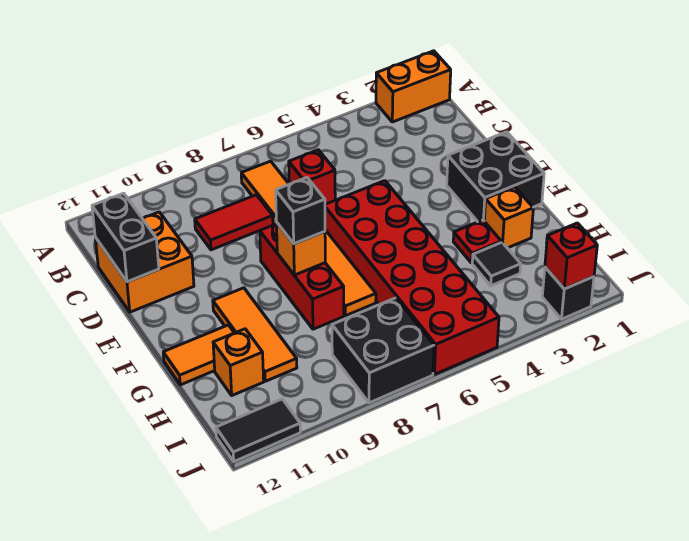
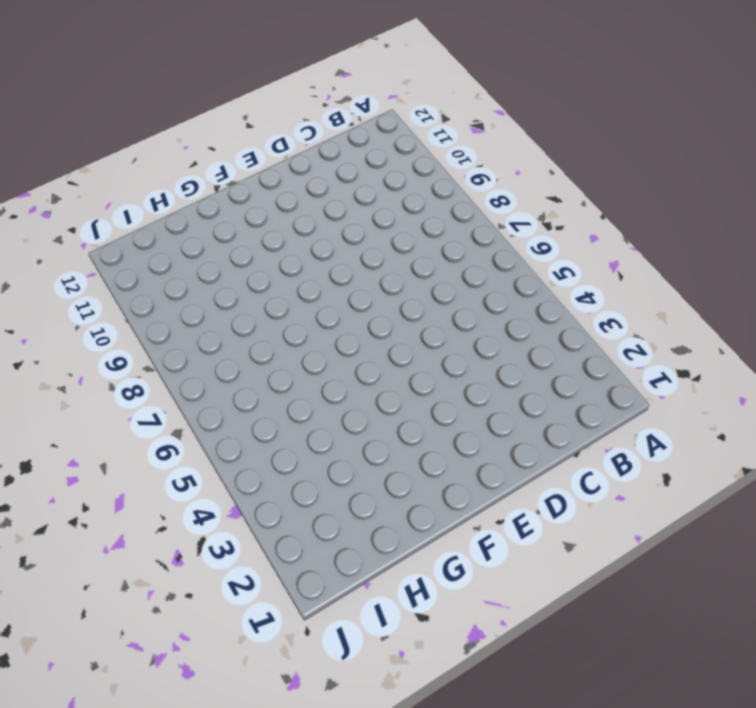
none -> orange 1x2 brick [376,51,451,122]
none -> orange 1x6 tile [241,161,376,316]
none -> red 1x1 brick [289,150,335,204]

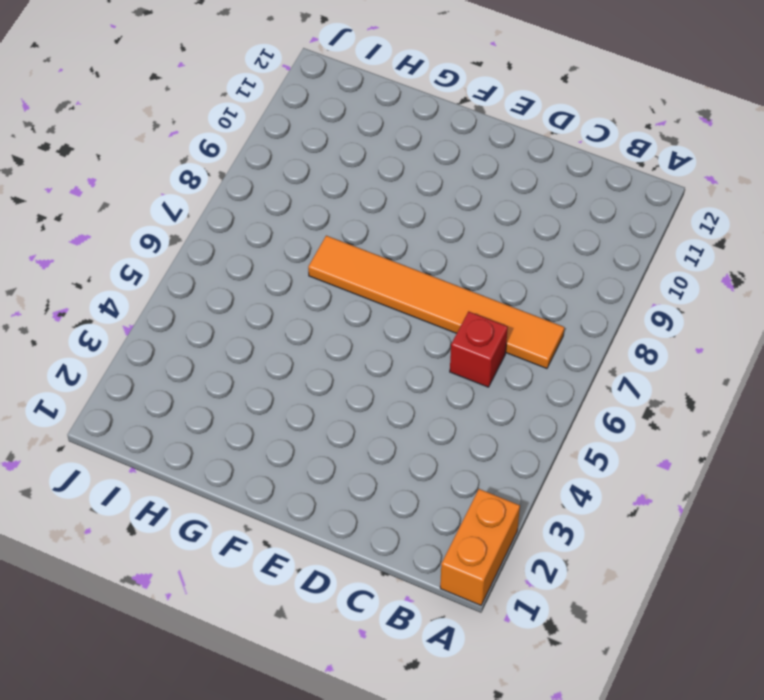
none -> red 1x2 tile [195,195,273,250]
none -> orange 2x2 brick [95,212,194,312]
none -> black 2x2 brick [447,132,544,222]

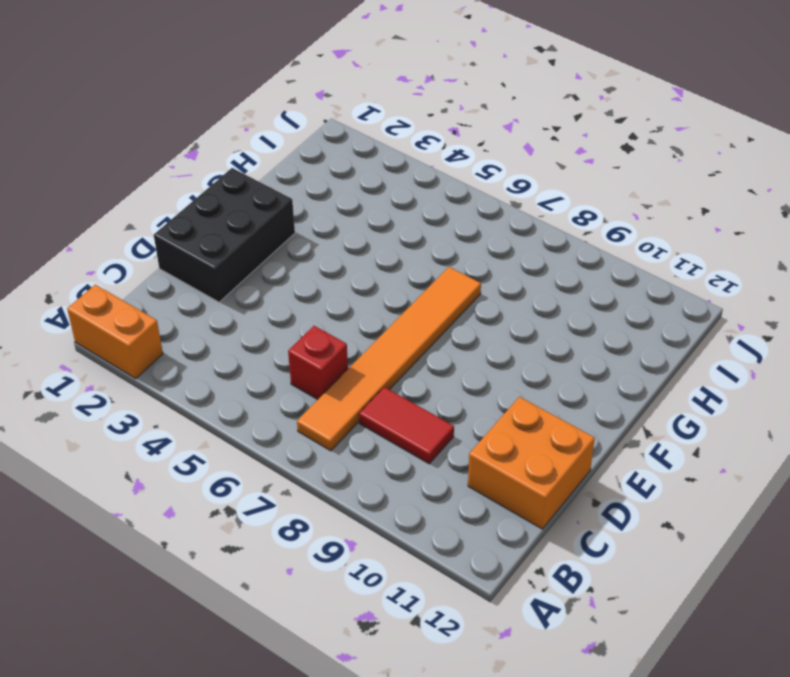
black 2x3 brick [154,168,295,302] -> black 2x2 brick [447,132,544,222]
none -> red 2x6 brick [325,181,499,374]
none -> red 1x3 brick [260,224,344,329]
none -> orange 1x3 tile [213,288,297,381]

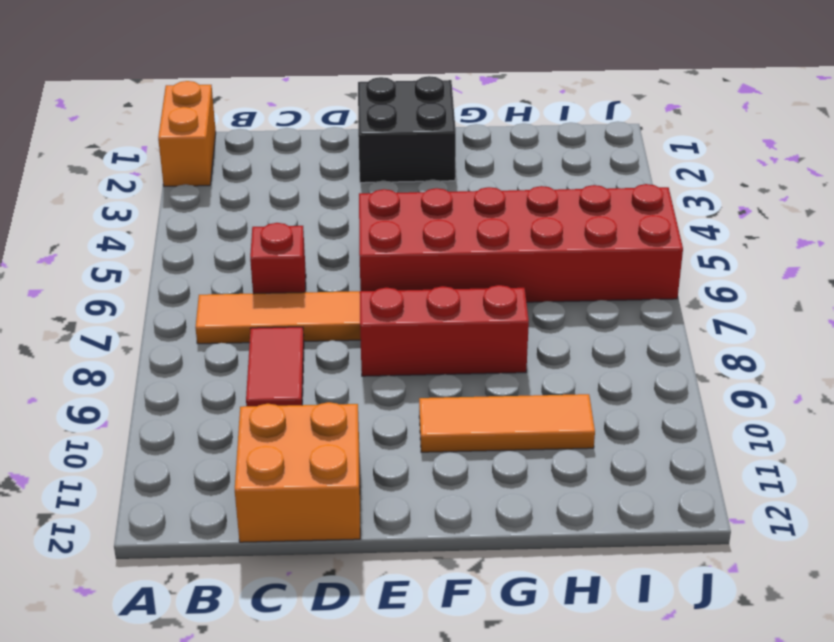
none -> orange 1x1 brick [484,187,533,248]
none -> red 1x1 plate [453,220,501,263]
none -> orange 1x2 tile [163,325,234,385]

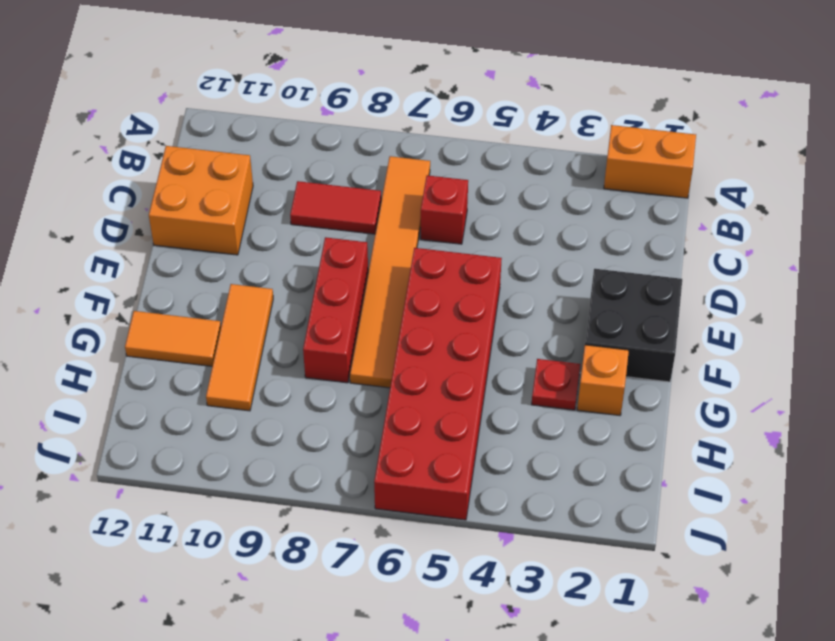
none -> black 1x1 tile [472,242,521,286]
none -> orange 1x1 brick [213,329,264,395]
none -> black 2x2 brick [332,298,434,403]

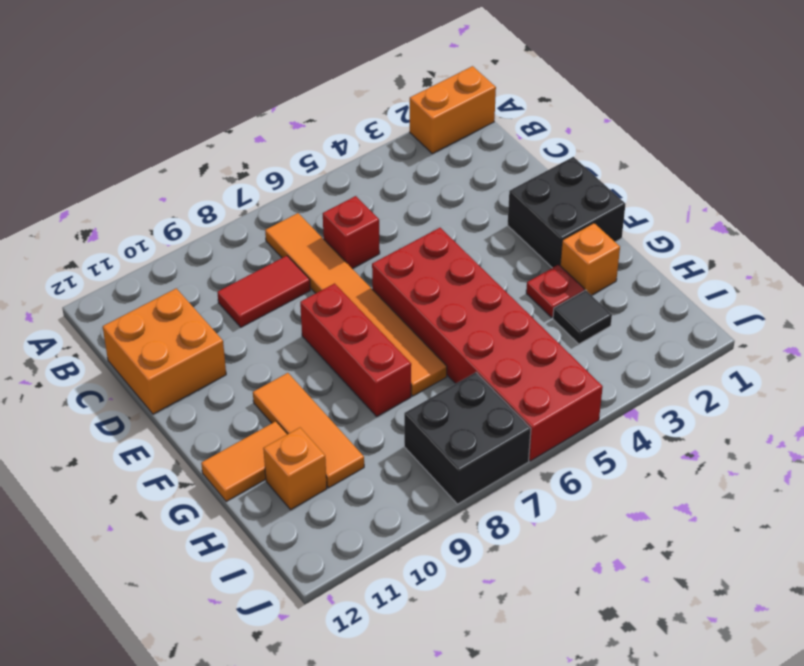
none -> black 1x1 brick [542,267,594,319]
none -> black 1x2 tile [216,399,300,461]
none -> black 1x2 brick [92,193,159,282]

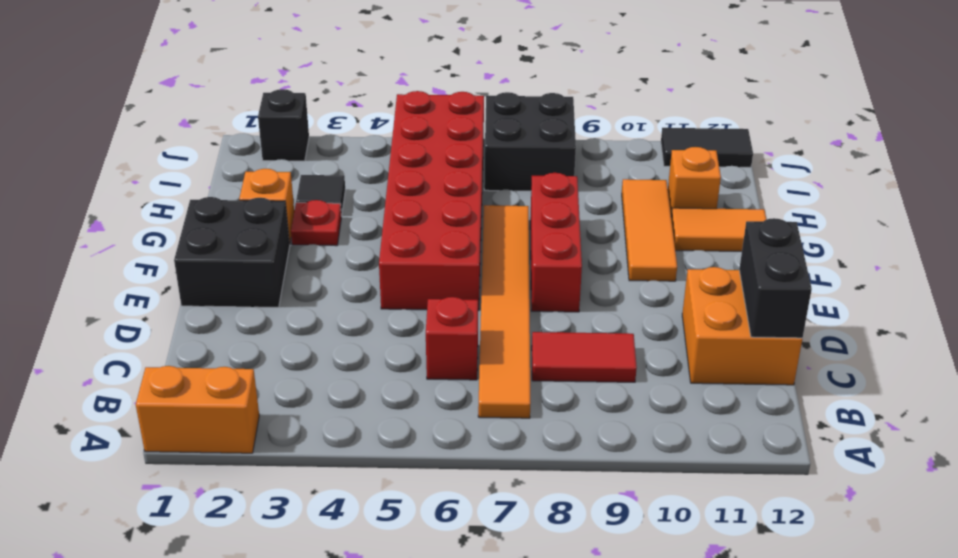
none -> orange 1x1 brick [276,222,325,275]
none -> red 1x1 brick [545,223,597,289]
none -> black 1x1 brick [276,178,325,244]

